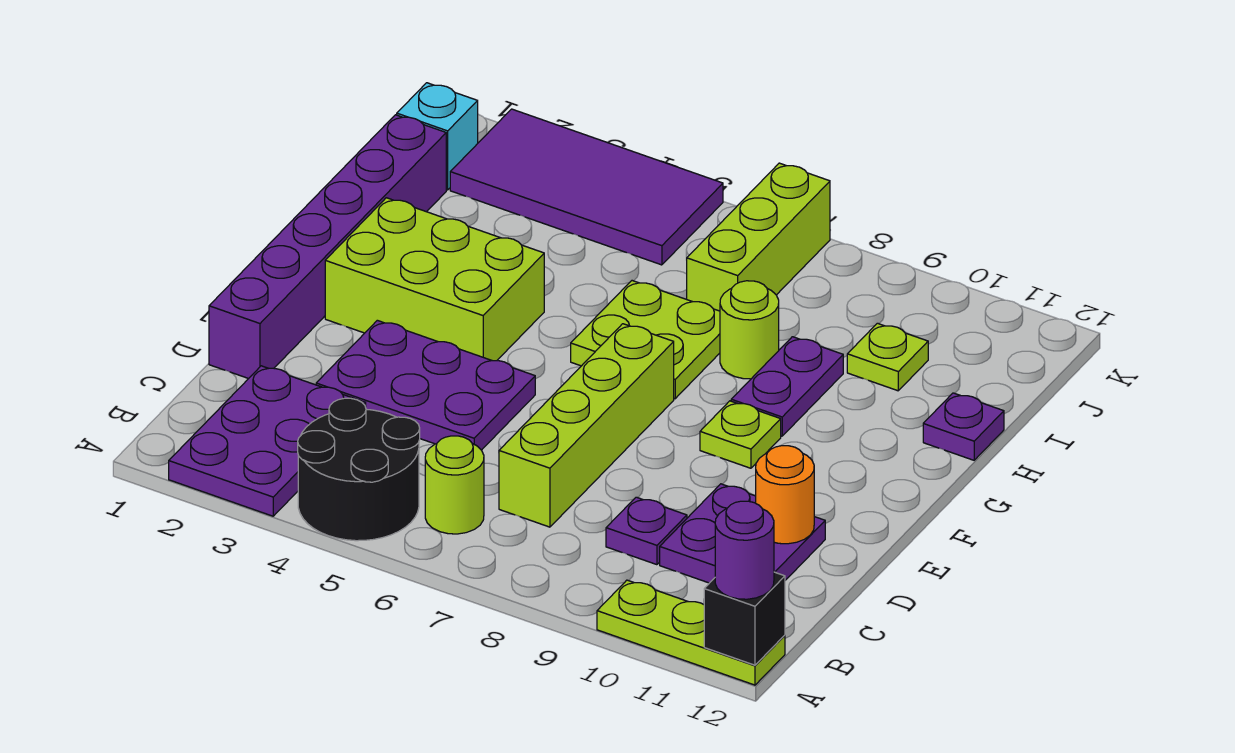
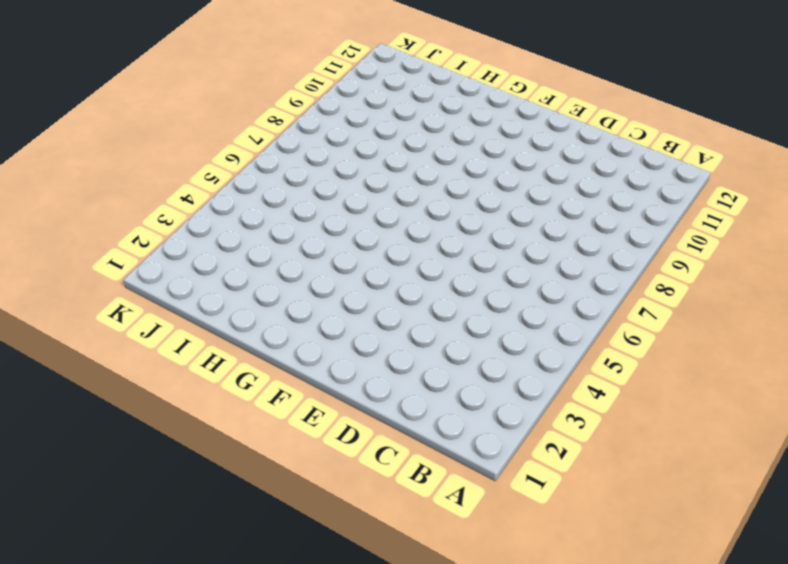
none -> purple 2x3 plate [169,366,366,516]
none -> black 2x2 round brick [298,398,420,541]
none -> lime 1x3 plate [597,580,785,685]

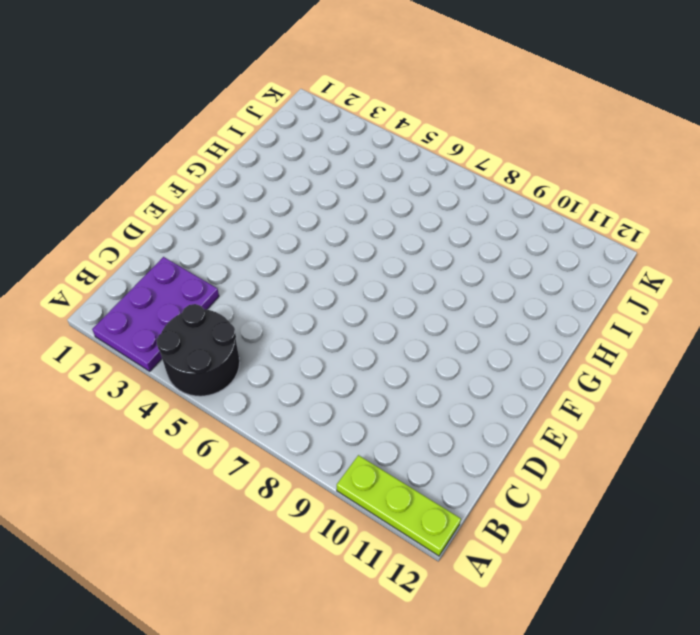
none -> lime 1x1 round brick [425,436,484,534]
none -> lime 1x4 brick [499,324,674,527]
none -> purple 1x1 plate [606,497,687,565]

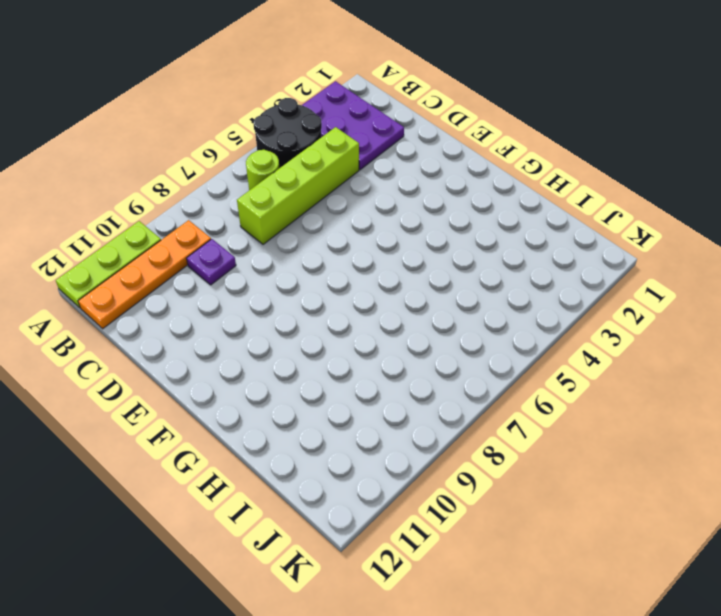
orange 1x4 plate [78,220,211,329] -> none
lime 1x4 brick [237,127,359,244] -> lime 1x4 brick turned to [499,324,674,527]
none -> purple 2x2 plate [660,484,825,583]
none -> purple 1x6 brick [209,115,446,379]
none -> purple 2x3 plate [316,320,535,450]

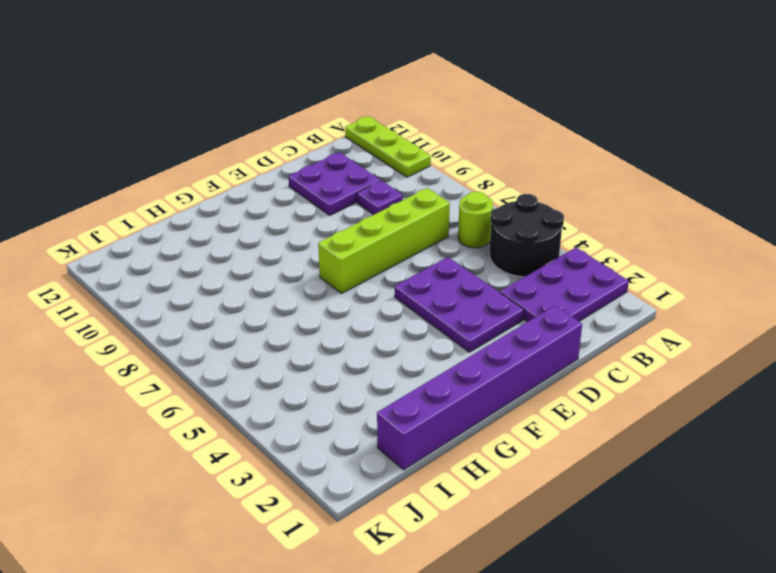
none -> lime 2x3 brick [325,198,544,361]
none -> lime 1x1 plate [700,401,781,468]
none -> lime 2x2 plate [571,281,720,399]

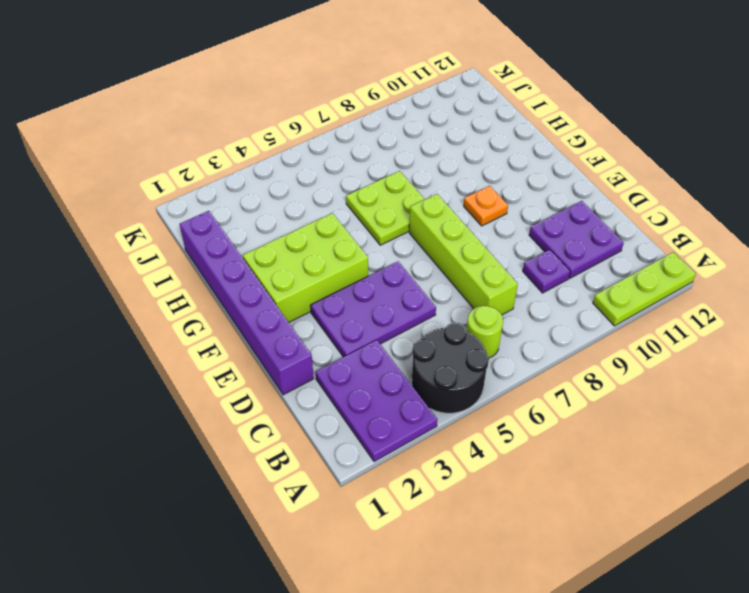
orange 1x1 plate [464,186,508,226] -> lime 1x1 plate [700,401,781,468]
none -> purple 1x2 plate [731,337,843,436]
none -> lime 1x1 round brick [720,281,779,379]
none -> purple 1x1 plate [923,393,1004,460]

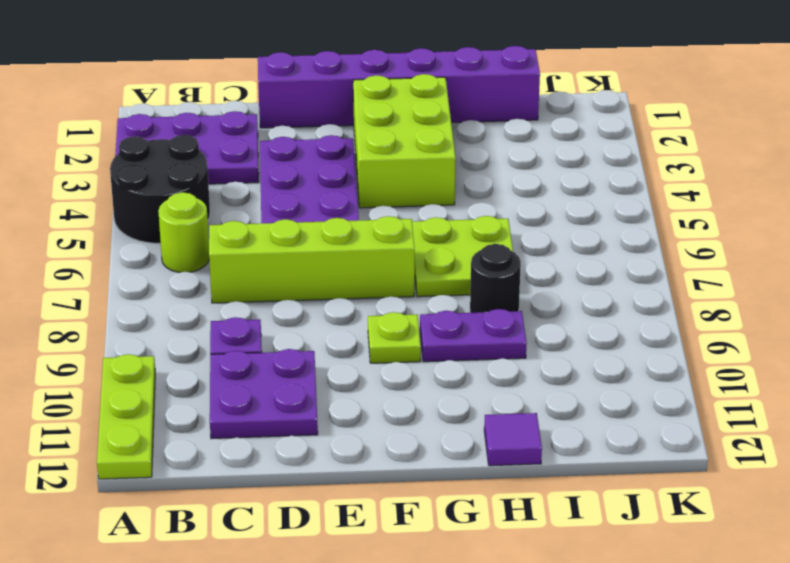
black 1x1 round brick [470,244,521,313] -> lime 1x1 round brick [720,281,779,379]
purple 1x1 tile [484,413,542,466] -> purple 1x1 plate [923,393,1004,460]
none -> lime 1x3 brick [687,163,830,311]
none -> lime 1x1 plate [847,323,928,391]
none -> cyan 1x1 brick [397,83,478,190]

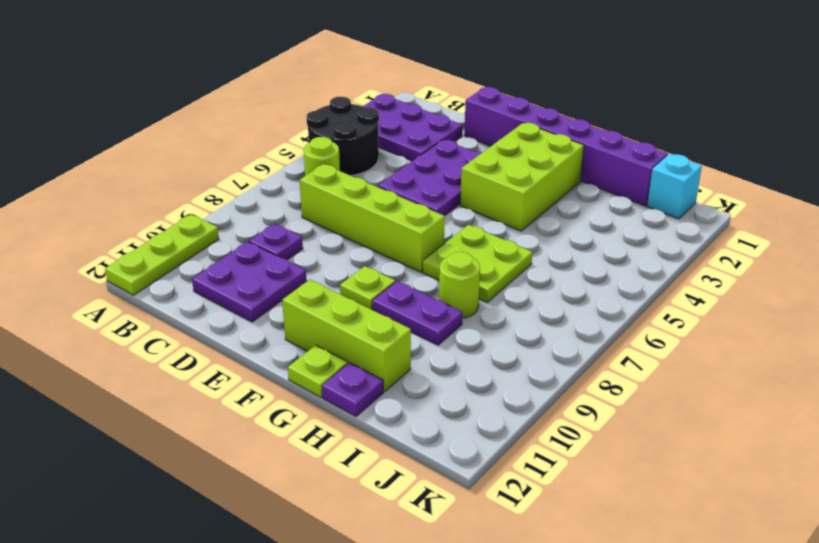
lime 1x3 brick [282,280,411,392] -> lime 1x3 brick moved to [687,163,830,311]
lime 1x1 plate [288,345,348,397] -> lime 1x1 plate moved to [847,323,928,391]
none -> purple 2x4 tile [450,109,723,265]
none -> black 1x1 brick [704,572,785,665]
none -> orange 1x1 round brick [756,446,814,544]

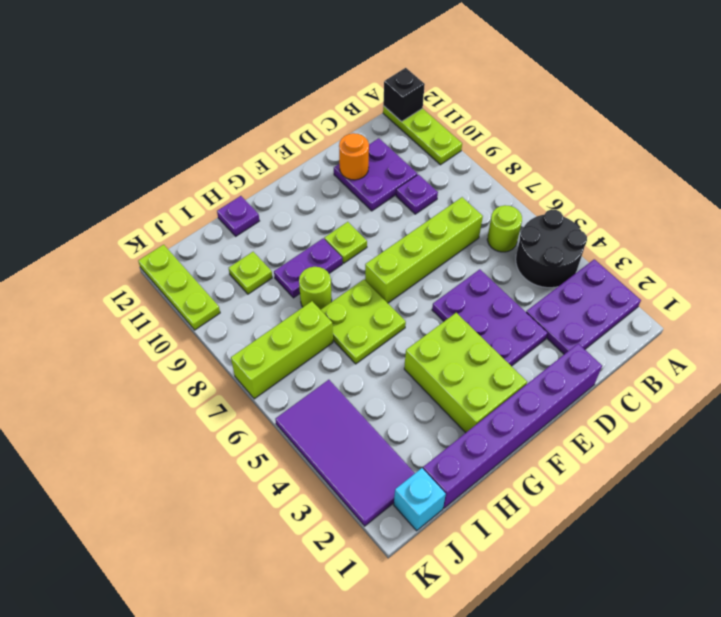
lime 1x3 plate [138,245,220,330] -> none
none -> purple 1x1 round brick [715,501,774,599]

